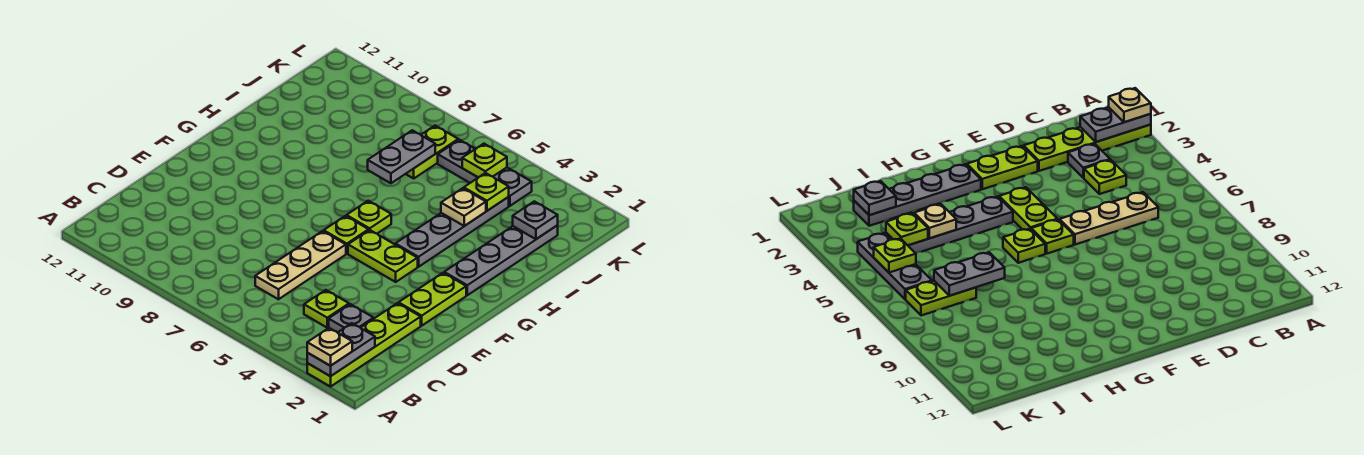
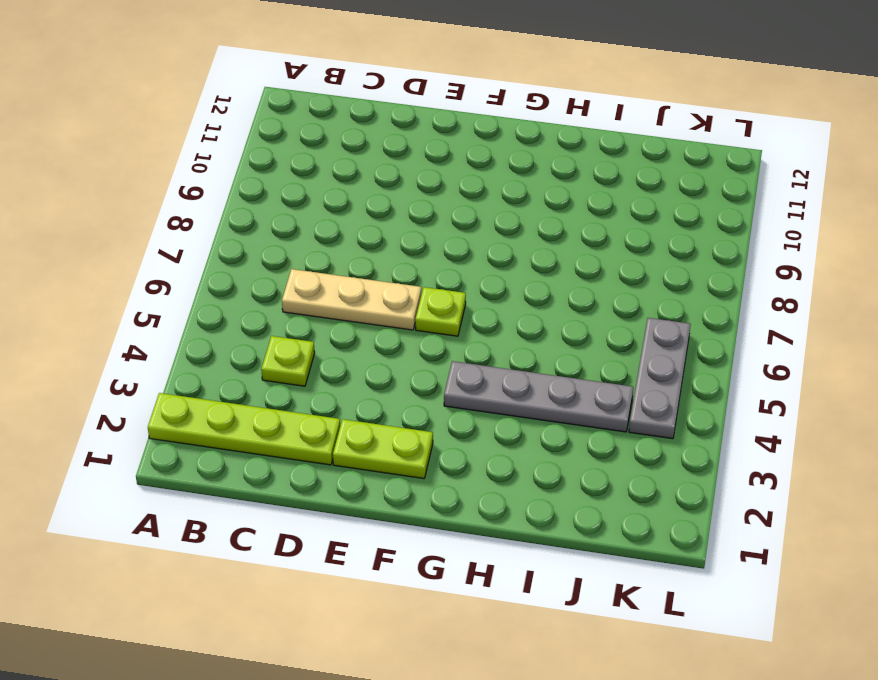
none -> grey 1x1 plate [329,304,373,333]
none -> lime 1x2 plate [348,230,418,282]
none -> grey 1x4 plate [444,226,558,295]

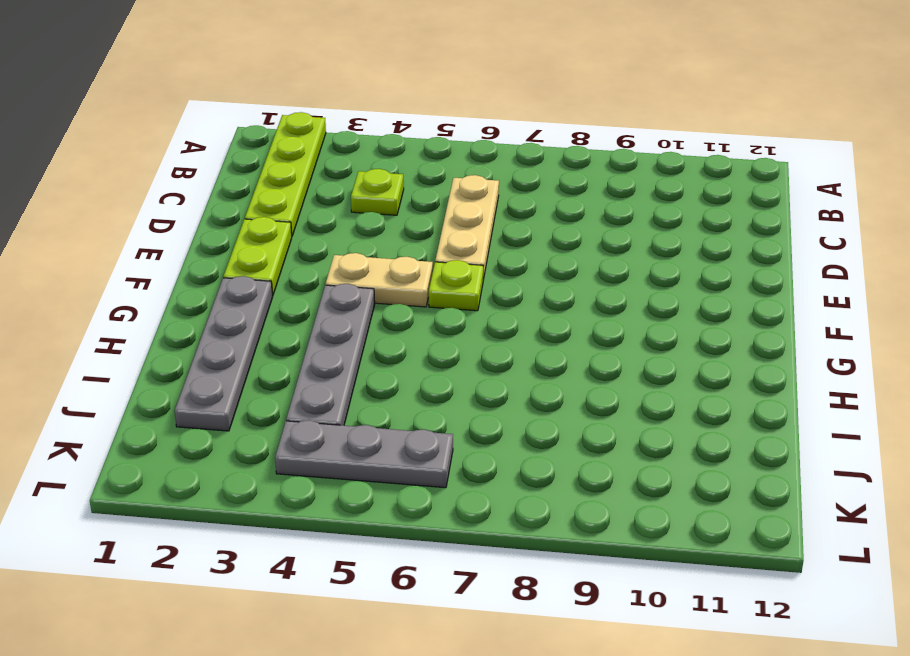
tan 1x2 plate [326,253,433,307] -> lime 1x2 plate [348,230,418,282]
none -> grey 1x1 plate [329,304,373,333]
none -> lime 1x1 plate [347,201,391,234]
none -> lime 1x2 plate [406,126,458,178]

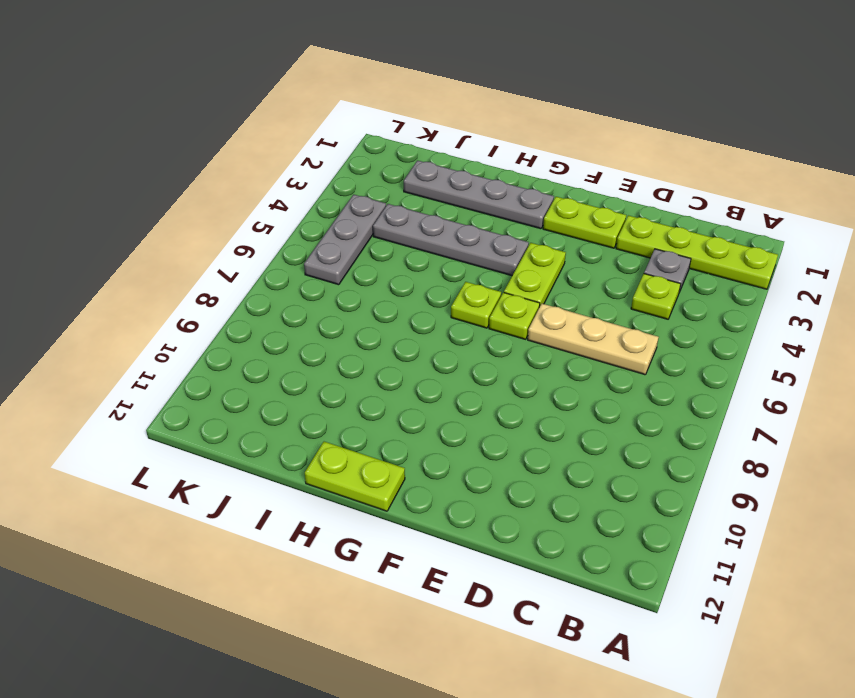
lime 1x2 plate [305,442,405,511] -> lime 1x2 plate moved to [406,126,458,178]
none -> grey 1x2 plate [307,323,375,376]
none -> tan 1x1 plate [441,188,486,226]
none -> grey 1x2 plate [368,130,435,183]

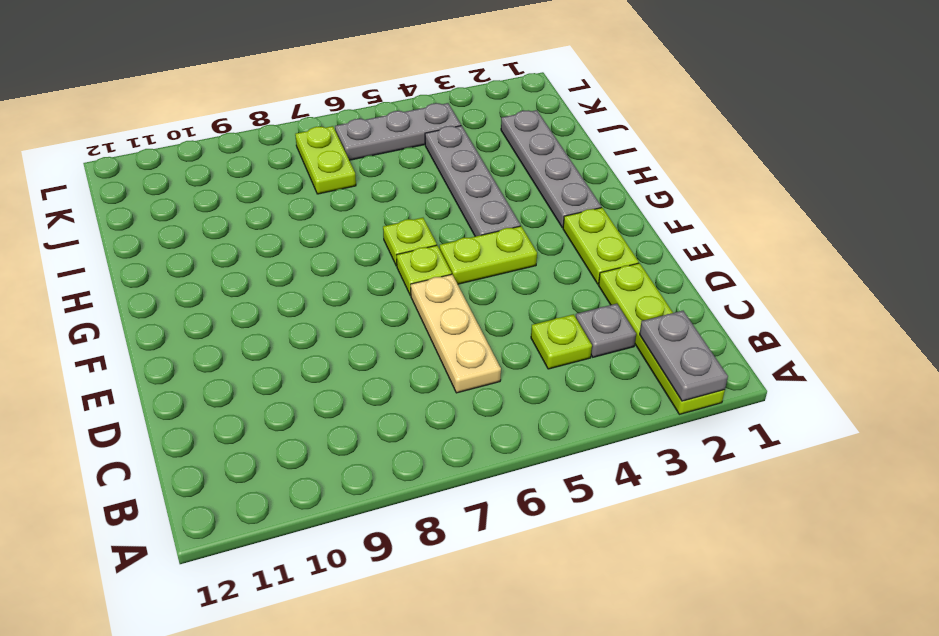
none -> tan 1x1 plate [441,188,486,226]
none -> grey 1x2 plate [368,130,435,183]
none -> grey 1x1 plate [513,201,558,239]

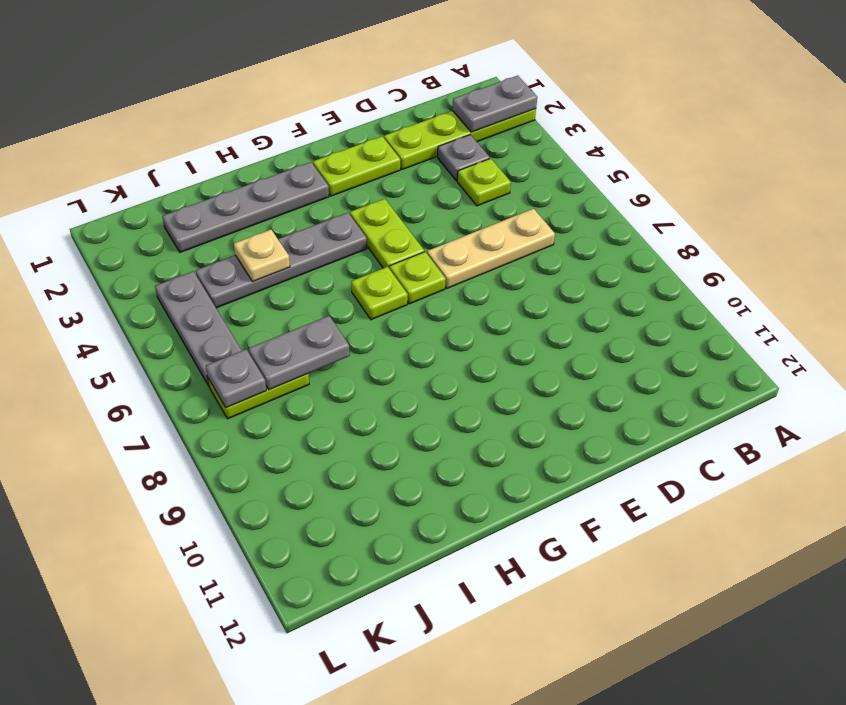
grey 1x1 plate [206,349,266,408] -> grey 1x1 plate moved to [513,201,558,239]
none -> lime 1x1 plate [464,173,509,211]
none -> lime 1x1 plate [462,144,507,177]
none -> tan 1x1 plate [307,328,352,366]

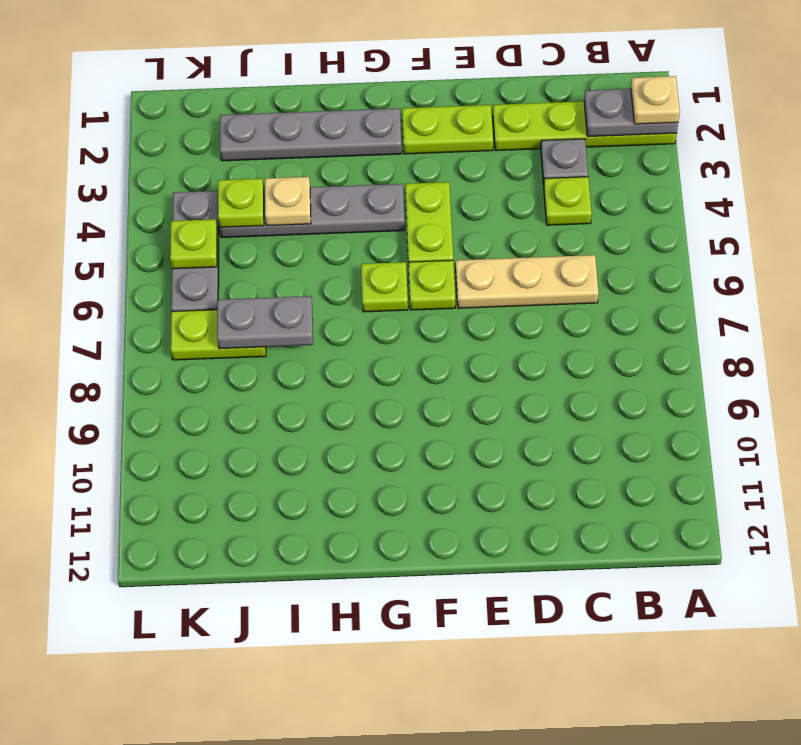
none -> grey 1x1 plate [513,201,558,239]

